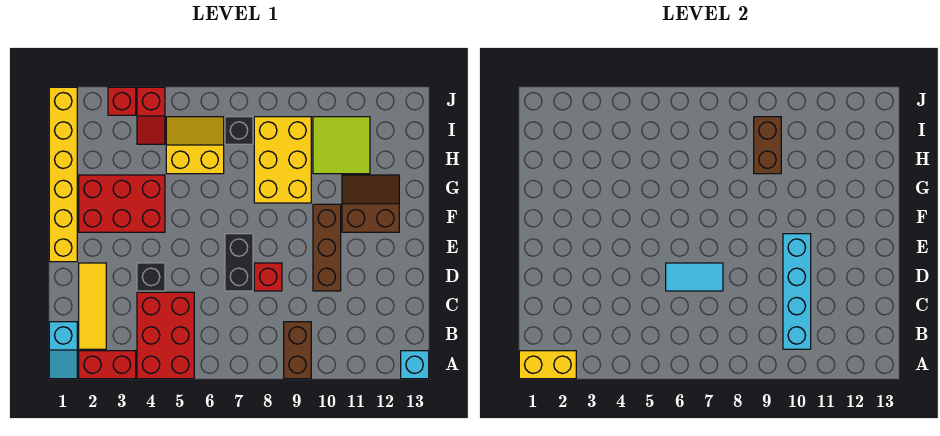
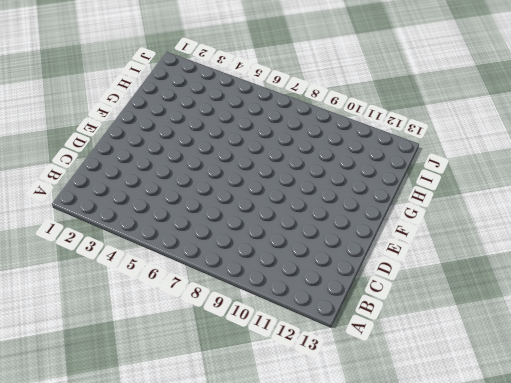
none -> cyan 1x2 slope [49,322,77,379]
none -> red 1x2 brick [79,351,136,379]
none -> red 2x3 brick [137,292,194,379]

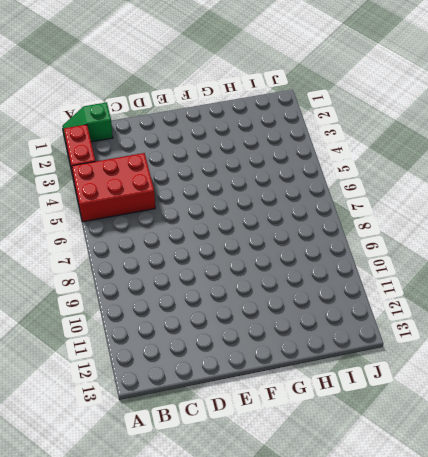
green 1x2 slope [62,102,113,142] -> cyan 1x2 slope [49,322,77,379]
none -> brown 1x2 brick [284,322,311,379]
none -> cyan 1x1 brick [401,351,429,379]
none -> yellow 1x3 tile [79,263,106,349]

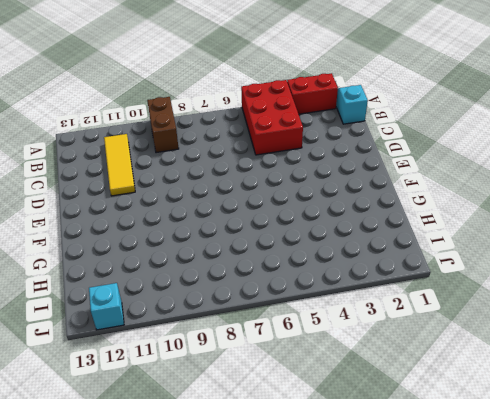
yellow 1x3 tile [104,134,135,196] -> yellow 1x3 tile moved to [79,263,106,349]
cyan 1x1 brick [89,283,124,330] -> cyan 1x1 brick moved to [401,351,429,379]
none -> black 1x1 brick [137,263,165,291]
none -> black 1x2 brick [225,234,253,291]
none -> red 1x1 brick [254,263,282,291]

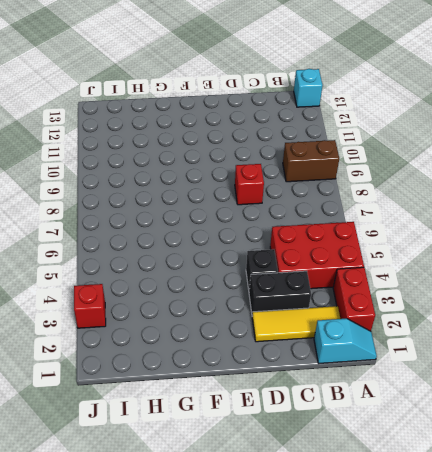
black 1x2 brick [249,271,311,315] -> black 1x2 brick moved to [225,234,253,291]
none -> brown 1x3 brick [313,204,341,291]
none -> yellow 1x6 brick [49,87,77,262]
none -> red 2x3 brick [79,175,165,232]

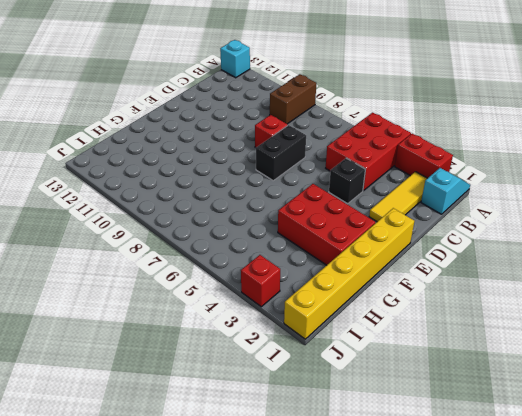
none -> brown 1x3 brick [313,204,341,291]
none -> brown 2x2 slope [342,175,399,232]
none -> yellow 2x3 brick [254,117,311,203]

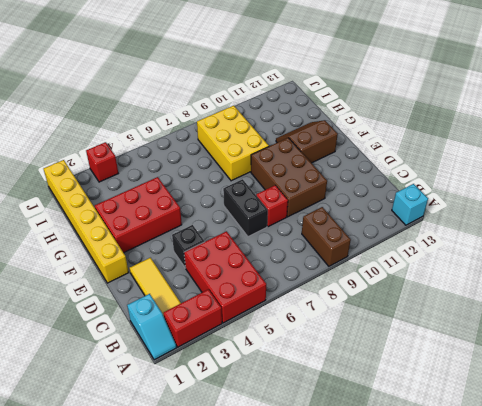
brown 2x3 brick [251,138,327,217] -> brown 1x3 brick [313,204,341,291]
none -> yellow 2x2 slope [166,117,224,174]
none -> lime 2x2 tile [313,117,370,174]
none -> red 1x2 slope [137,87,165,144]

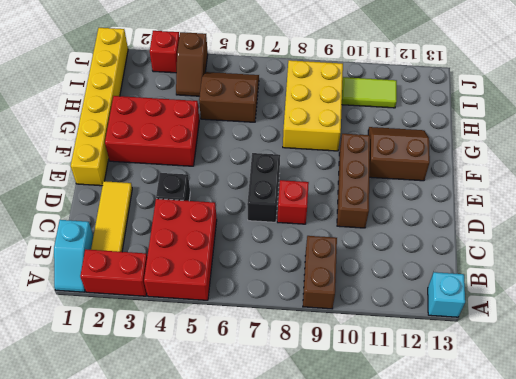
brown 2x2 slope [199,72,259,122] -> yellow 2x2 slope [166,117,224,174]
brown 1x2 slope [176,32,208,96] -> red 1x2 slope [137,87,165,144]
lime 1x2 tile [342,77,397,108] -> lime 2x2 tile [313,117,370,174]
none -> black 1x1 brick [225,117,253,144]
none -> yellow 1x2 brick [519,351,576,379]
none -> cyan 1x4 brick [783,234,811,349]

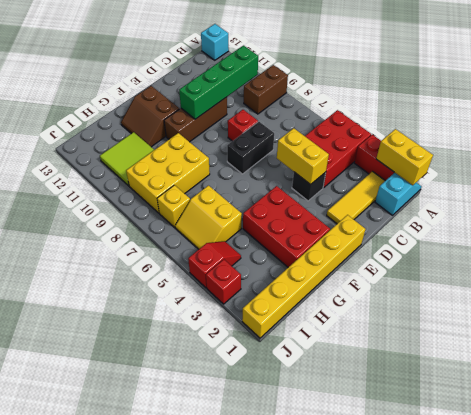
green 1x4 brick [179,46,258,119] -> cyan 1x4 brick [783,234,811,349]
yellow 1x2 brick [277,128,329,185] -> none
yellow 1x1 brick [157,185,190,227] -> black 1x1 brick [225,117,253,144]
none -> cyan 1x2 tile [666,263,723,291]
none -> brown 1x2 brick [754,117,781,174]

